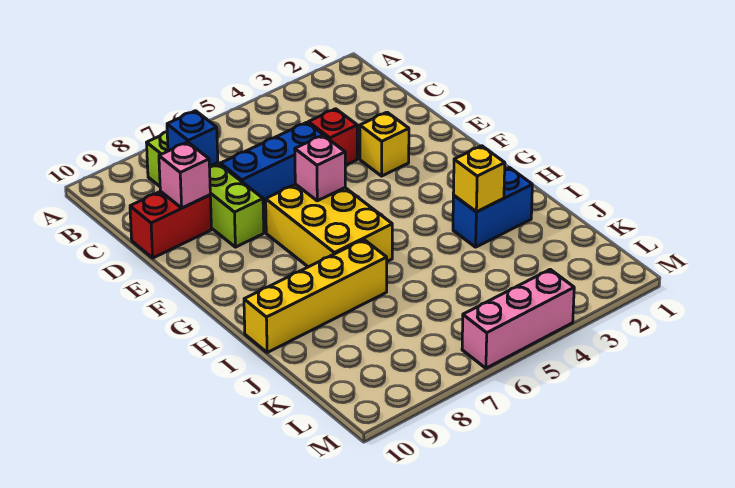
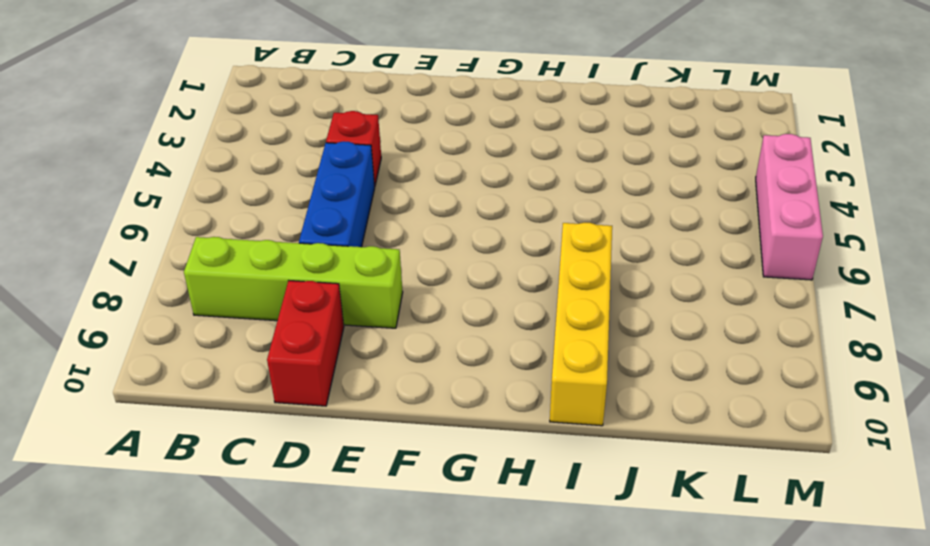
none -> yellow 1x1 brick [360,112,409,176]
none -> yellow 2x3 brick [266,184,392,267]
none -> blue 1x2 brick [453,167,532,247]

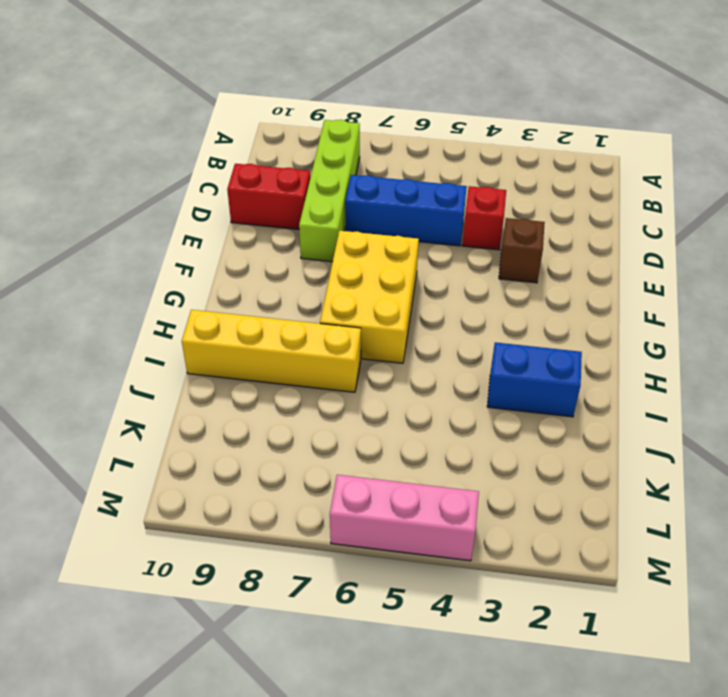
brown 1x1 brick [499,218,545,283] -> yellow 1x1 brick [360,112,409,176]
none -> blue 1x1 brick [167,111,218,166]
none -> pink 1x1 brick [159,142,210,208]
none -> pink 1x1 brick [295,135,345,201]

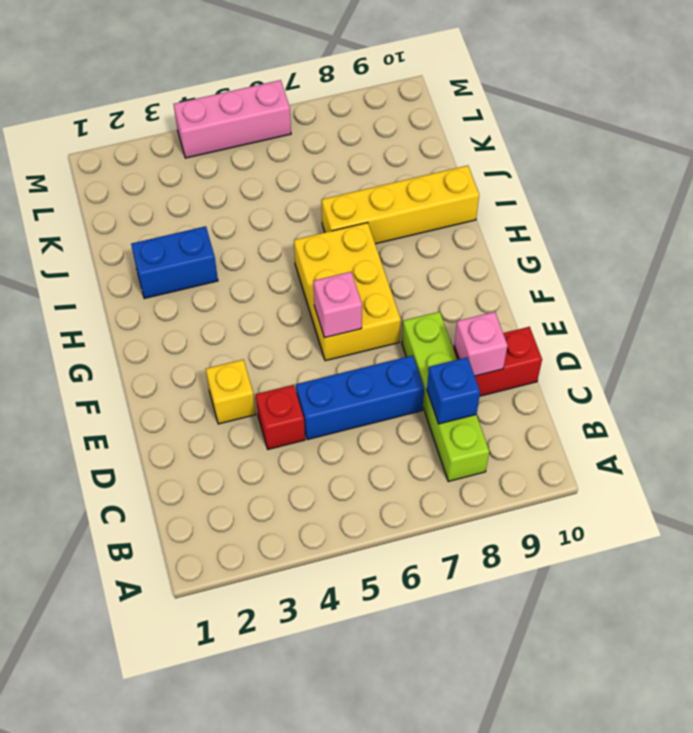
none -> yellow 1x1 brick [453,146,505,212]

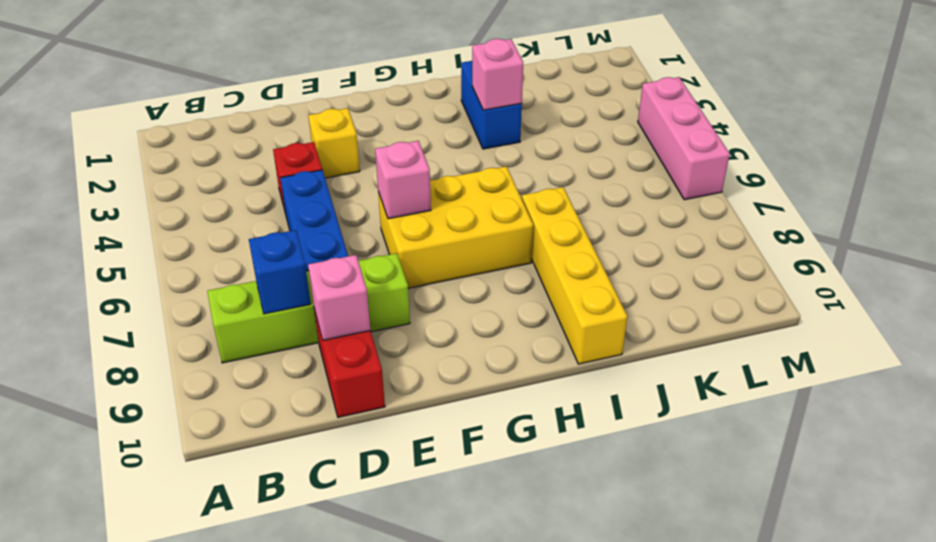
pink 1x1 brick [472,39,523,110] -> yellow 1x1 brick [453,146,505,212]

